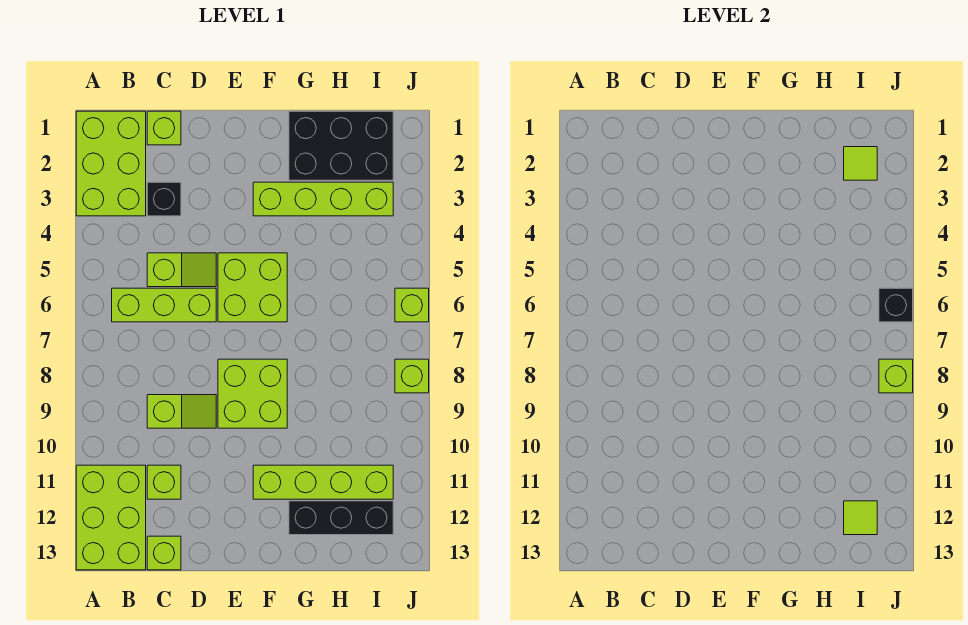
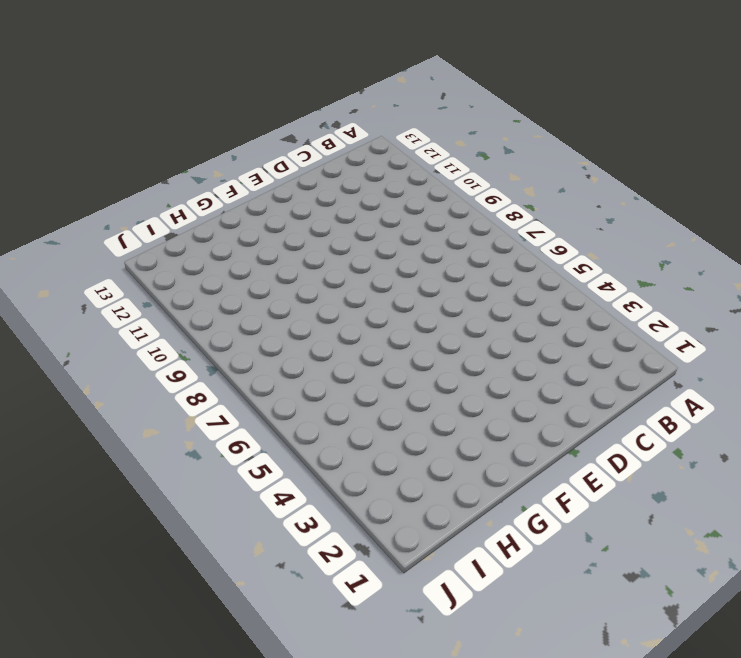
none -> lime 2x3 brick [76,111,146,216]
none -> lime 2x3 brick [76,465,146,570]
none -> lime 1x3 brick [112,288,216,322]

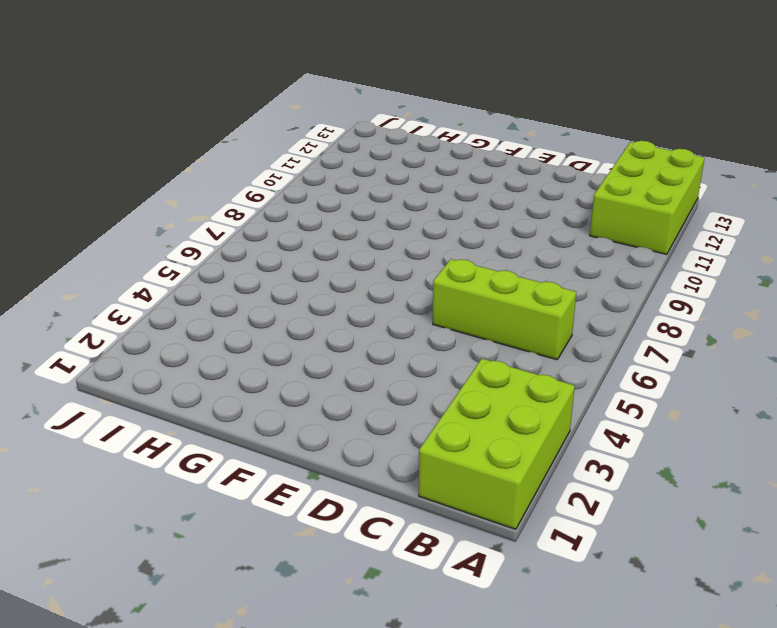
none -> lime 1x1 brick [147,111,181,145]
none -> black 1x1 brick [147,182,181,216]
none -> lime 1x2 slope [147,253,216,287]

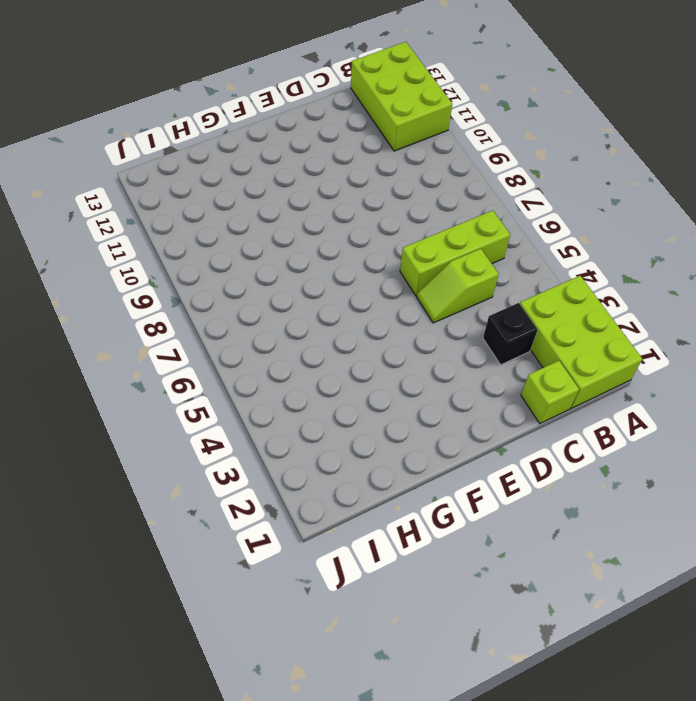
none -> lime 1x2 slope [147,395,216,428]
none -> lime 1x1 brick [147,465,181,499]
none -> lime 1x1 brick [147,536,181,570]

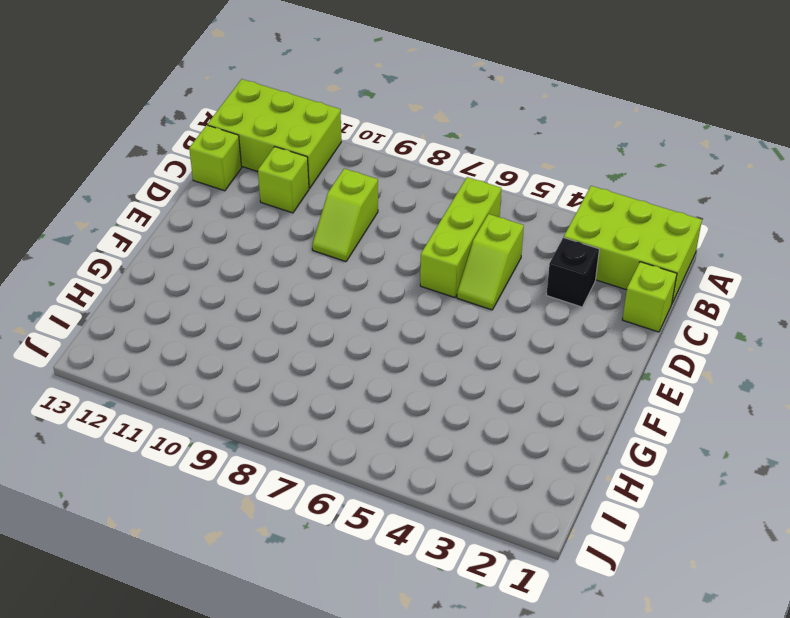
none -> lime 2x2 brick [218,253,287,322]
none -> lime 2x2 brick [218,359,287,428]
none -> lime 1x4 brick [253,182,393,216]

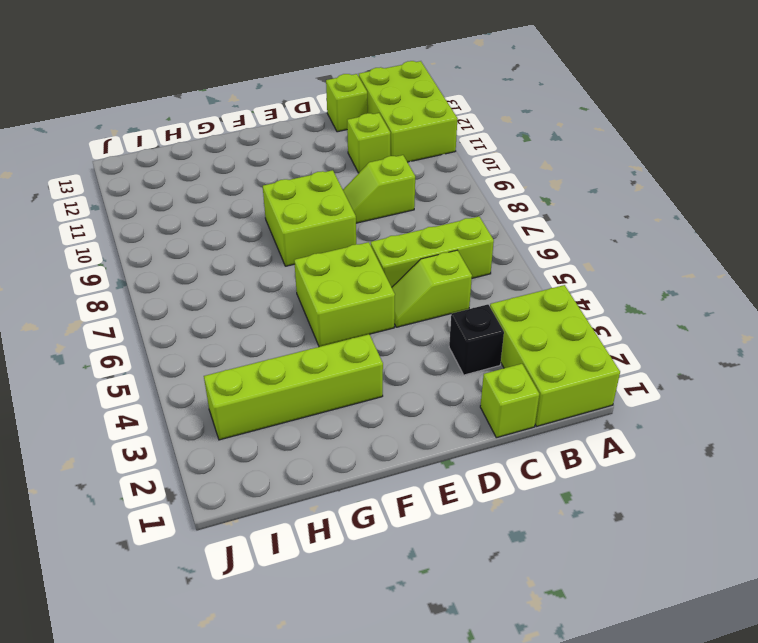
none -> lime 1x4 brick [253,465,393,499]
none -> black 2x3 brick [289,111,393,180]
none -> black 1x3 brick [289,501,393,535]

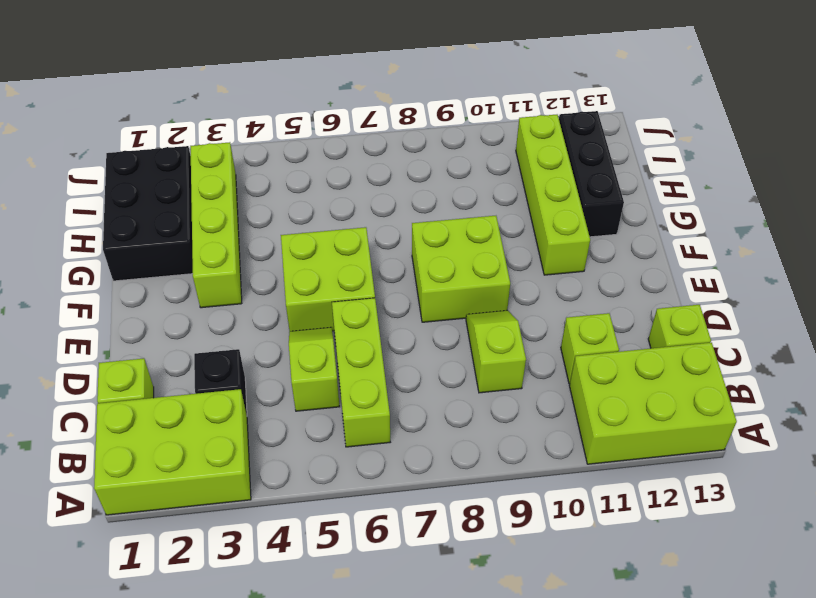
none -> lime 1x1 brick [395,288,429,322]
none -> lime 1x1 brick [395,359,429,393]
none -> lime 1x1 tile [844,147,877,180]

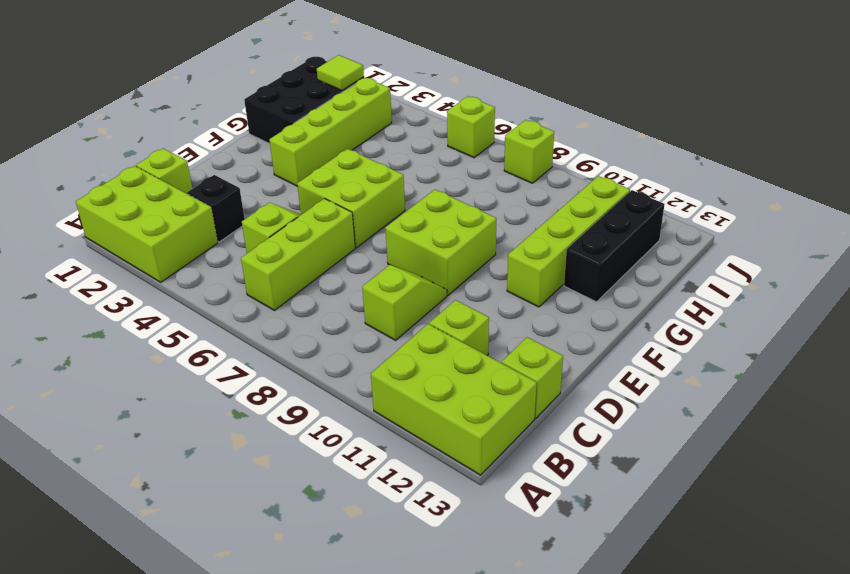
none -> lime 1x1 tile [844,501,877,535]
none -> black 1x1 brick [879,288,913,322]
none -> lime 1x1 brick [879,359,913,393]

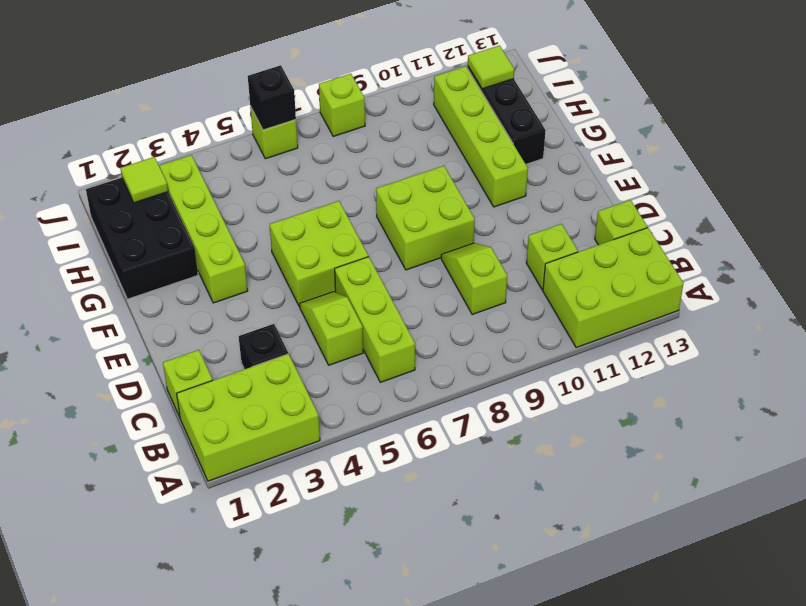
none -> lime 1x1 brick [879,359,913,393]

